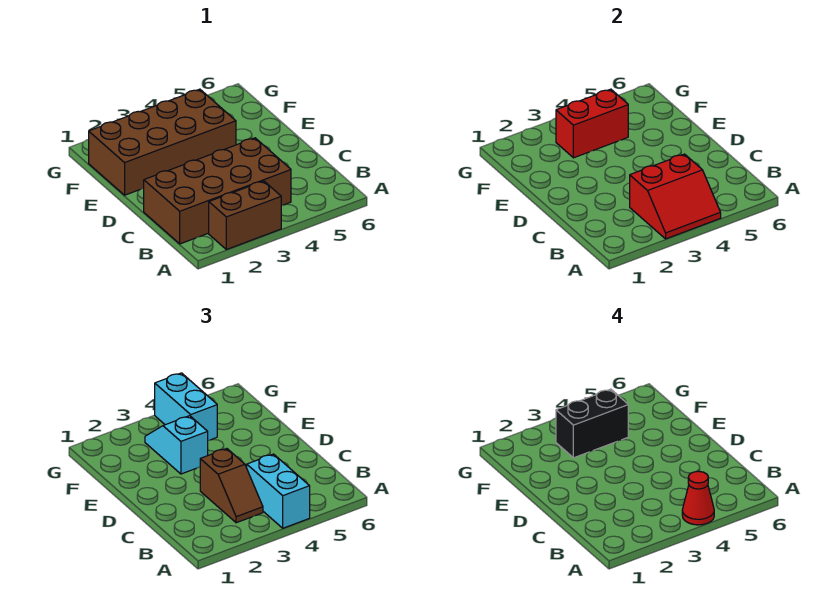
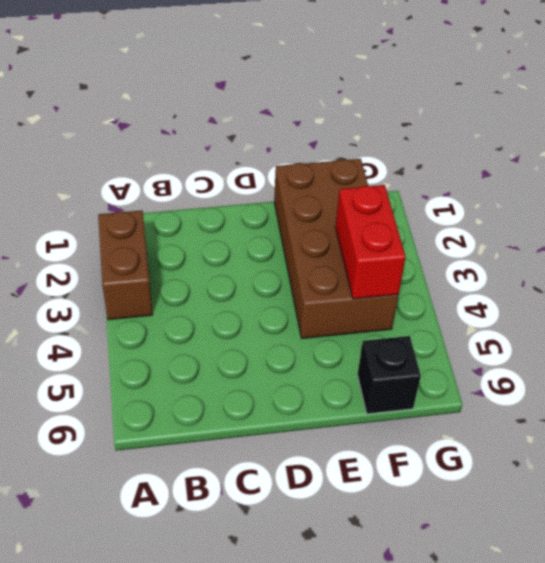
black 1x1 brick [358,336,421,414] -> none
none -> brown 2x4 brick [144,138,291,244]
none -> red 2x2 slope [630,154,721,239]

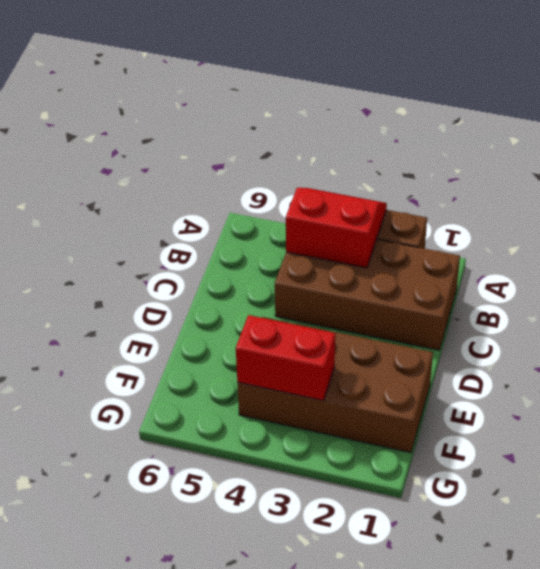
none -> cyan 1x2 brick [247,454,310,528]
none -> brown 1x2 slope [200,449,263,523]

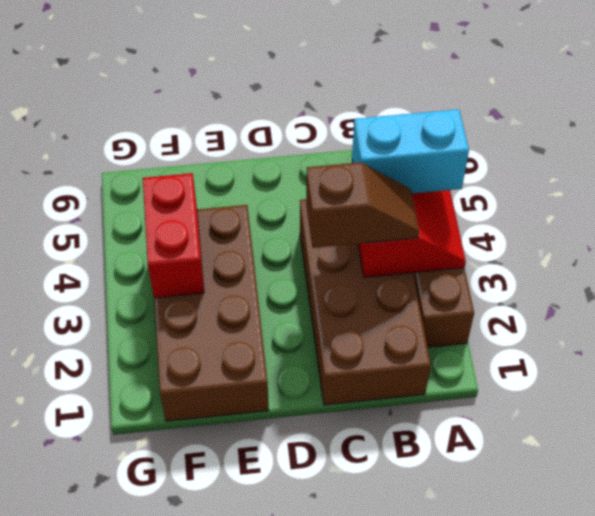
none -> cyan 1x2 slope [145,416,208,474]
none -> cyan 1x2 brick [155,373,217,440]

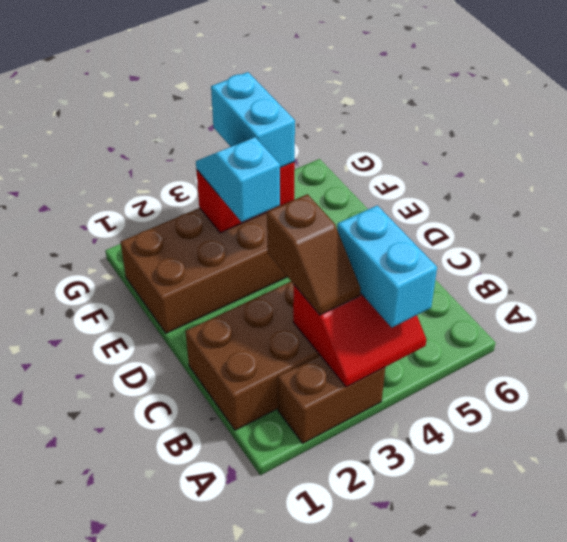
none -> red 1x1 cone [682,471,714,525]
none -> black 1x2 brick [556,389,628,458]

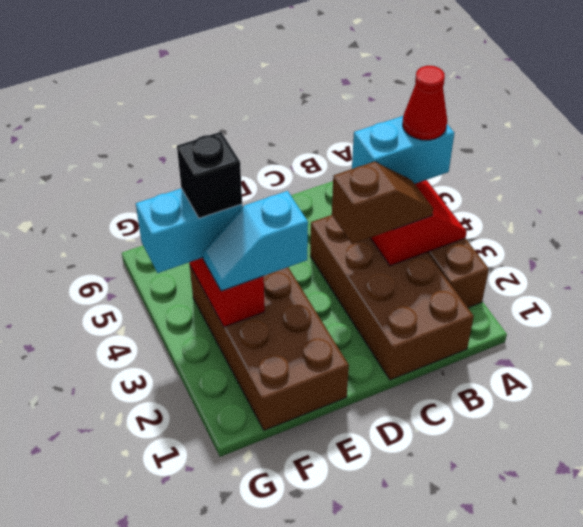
black 1x1 brick [177,132,242,218] -> black 1x2 brick [556,389,628,458]

